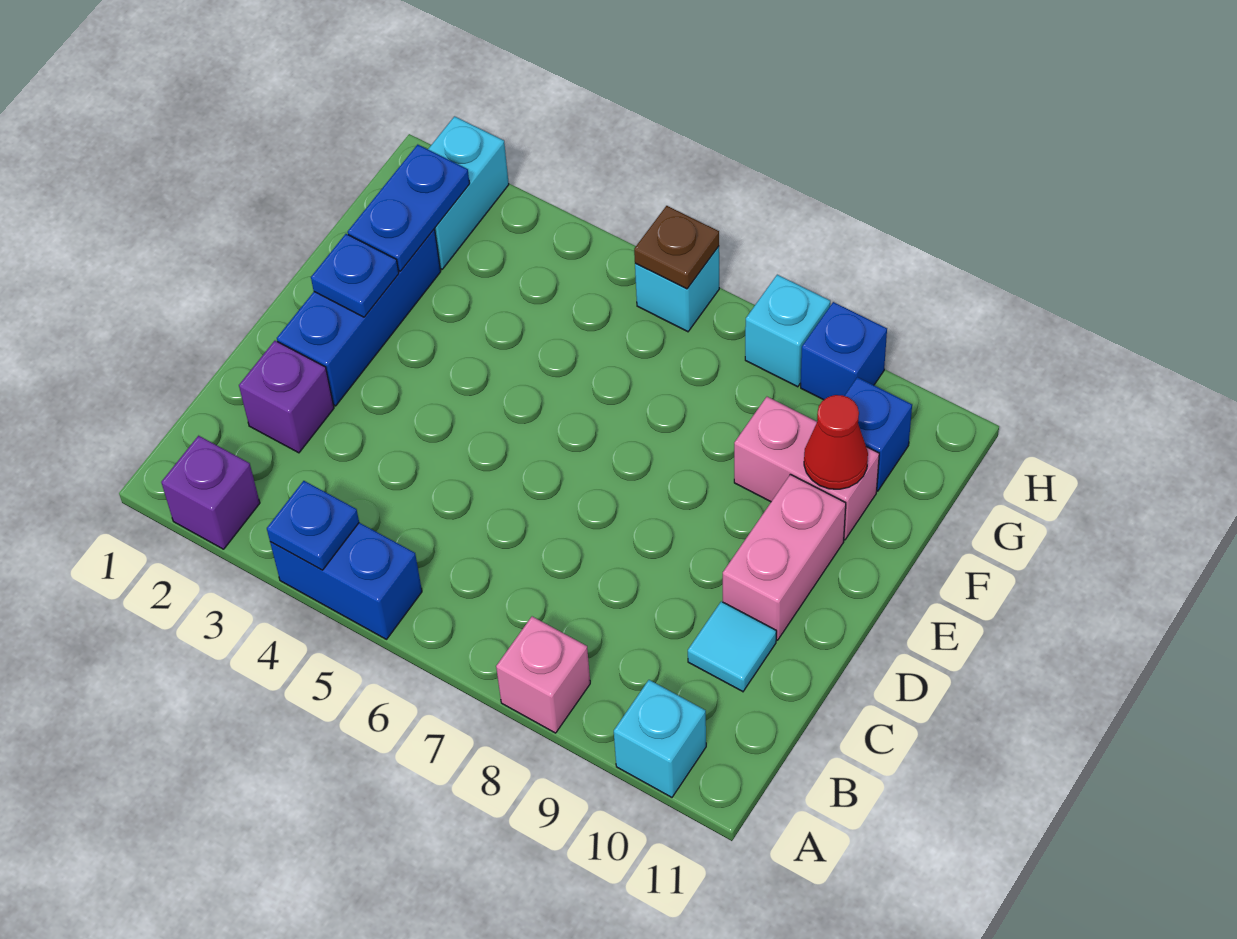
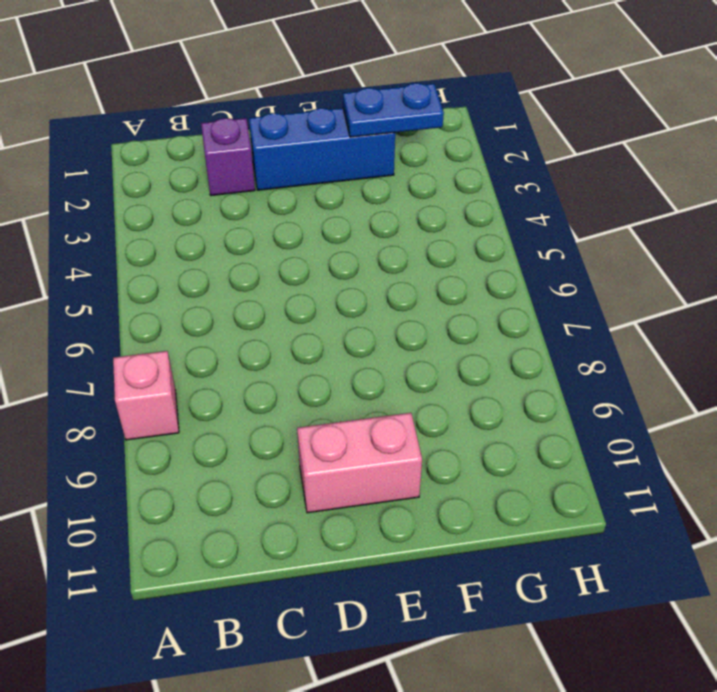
none -> purple 1x1 brick [161,436,260,549]
none -> blue 1x2 brick [270,523,422,639]
none -> cyan 1x1 brick [614,680,706,797]

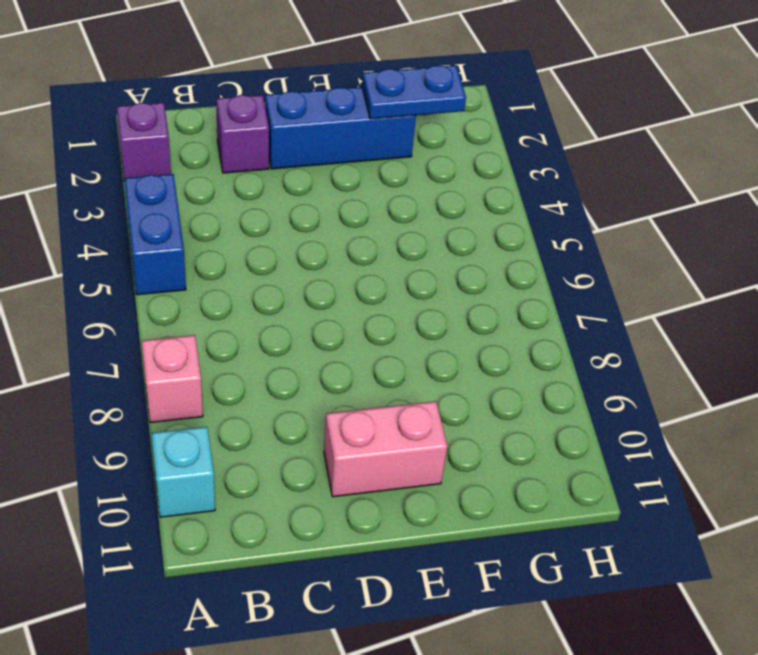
none -> cyan 1x1 tile [688,601,776,692]
none -> pink 1x2 brick [734,397,879,540]
none -> cyan 1x2 brick [428,116,509,269]

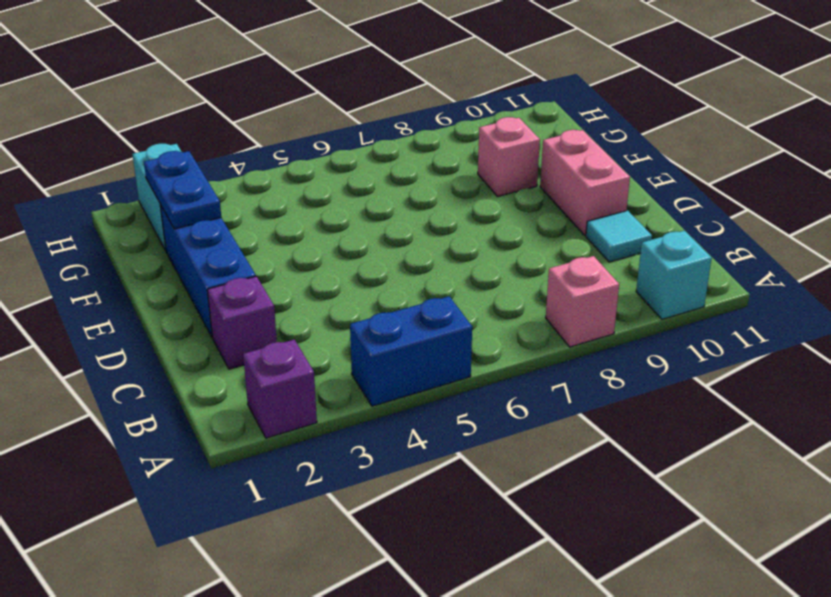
pink 1x1 brick [478,117,540,197] -> pink 1x2 brick [734,397,879,540]
none -> blue 1x1 brick [845,377,912,491]
none -> cyan 1x1 brick [635,246,719,332]
none -> cyan 1x1 brick [745,275,830,387]

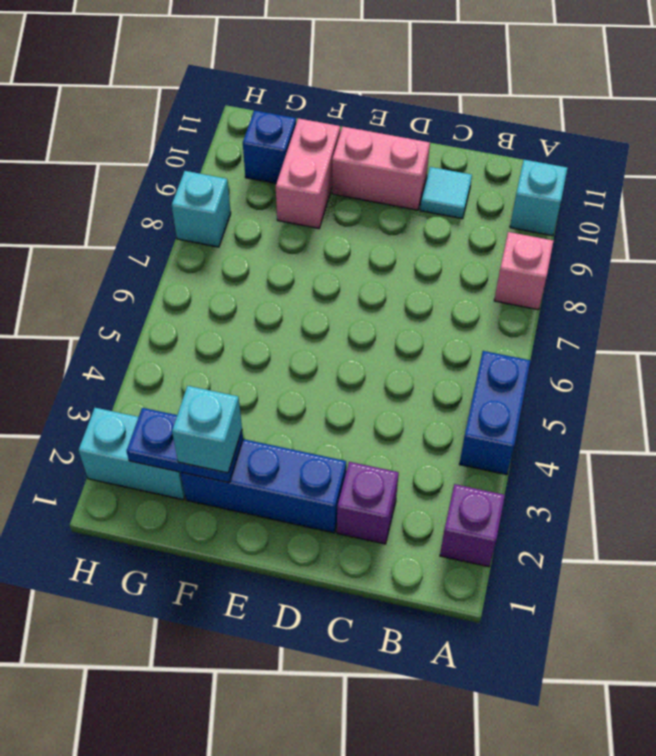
cyan 1x1 brick [172,386,242,473] -> cyan 1x1 brick moved to [635,246,719,332]
none -> blue 1x1 brick [801,302,887,400]
none -> blue 1x1 plate [267,481,359,570]
none -> blue 1x1 plate [311,234,399,317]

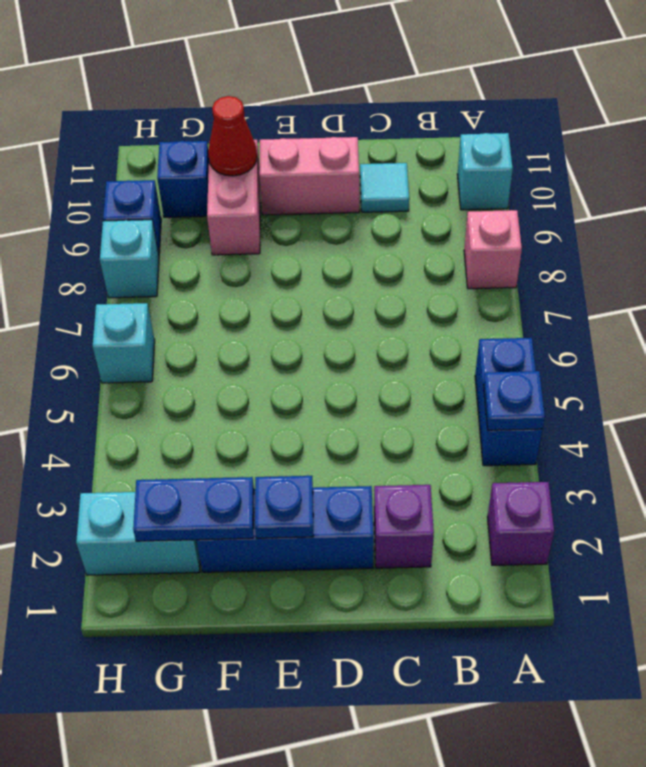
none -> brown 1x1 plate [634,206,719,289]

